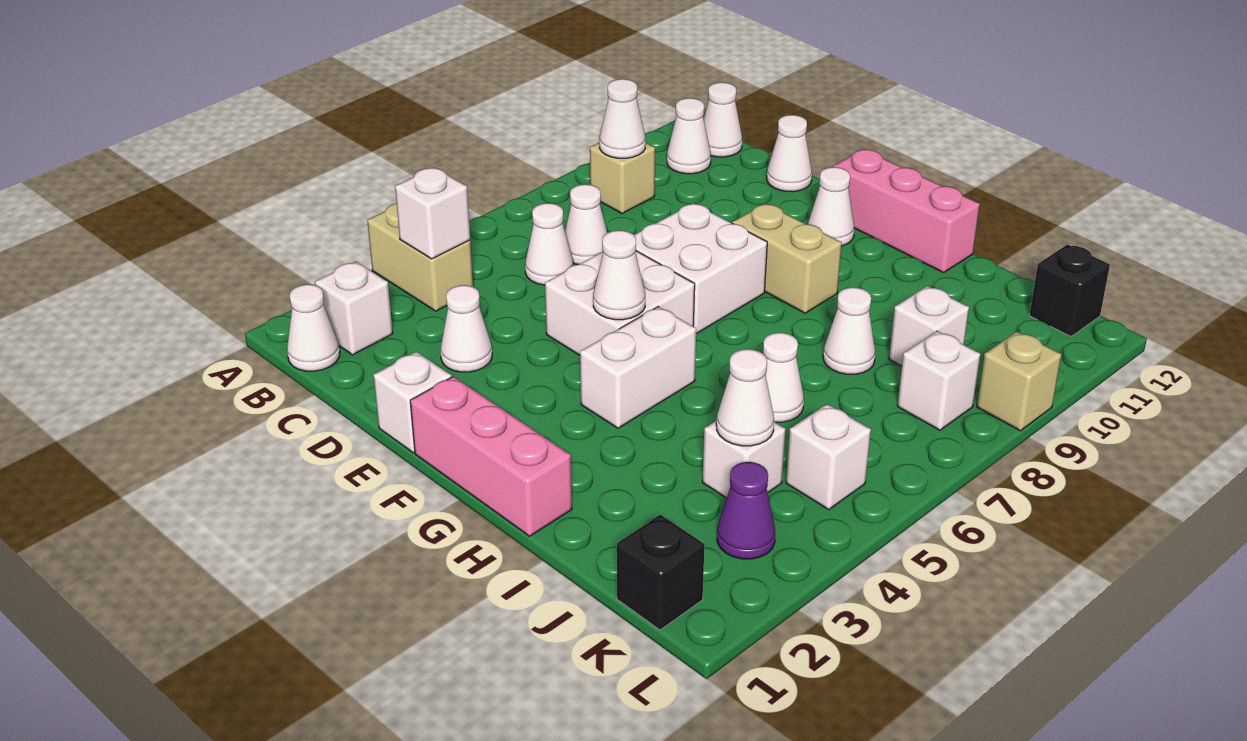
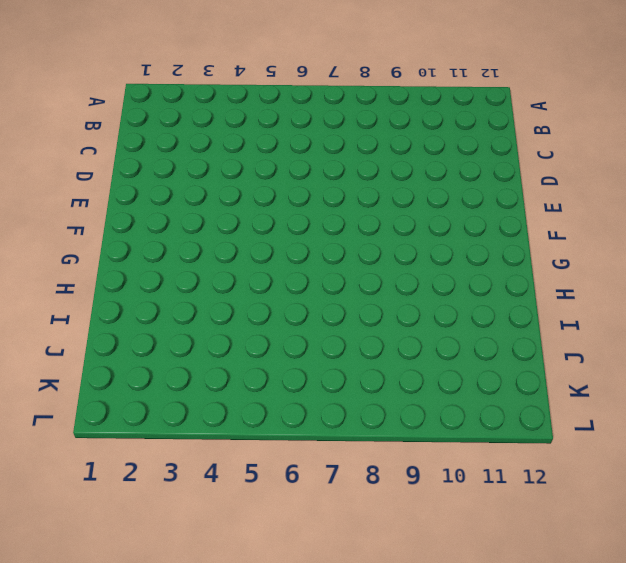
none -> tan 1x2 brick [367,203,473,311]
none -> white 1x1 cone [287,284,340,371]
none -> white 1x1 brick [315,262,393,355]
none -> tan 1x1 brick [590,142,655,214]

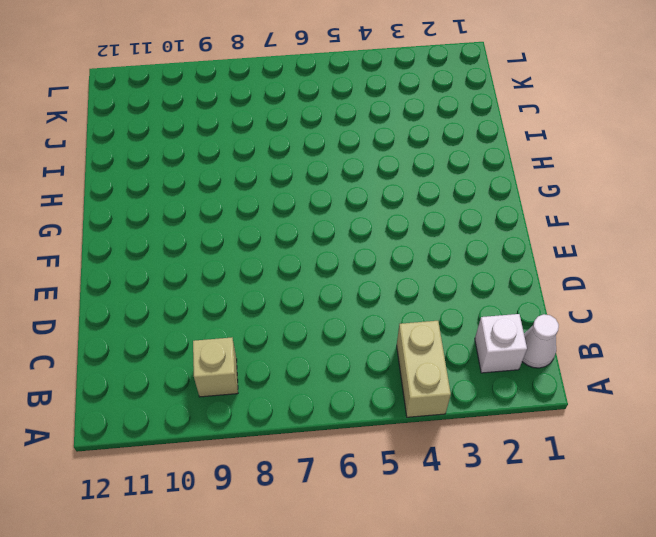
none -> white 1x1 cone [667,98,711,174]
none -> white 1x1 cone [704,82,742,157]
none -> white 1x1 cone [525,203,573,285]
none -> white 1x1 cone [565,184,607,264]

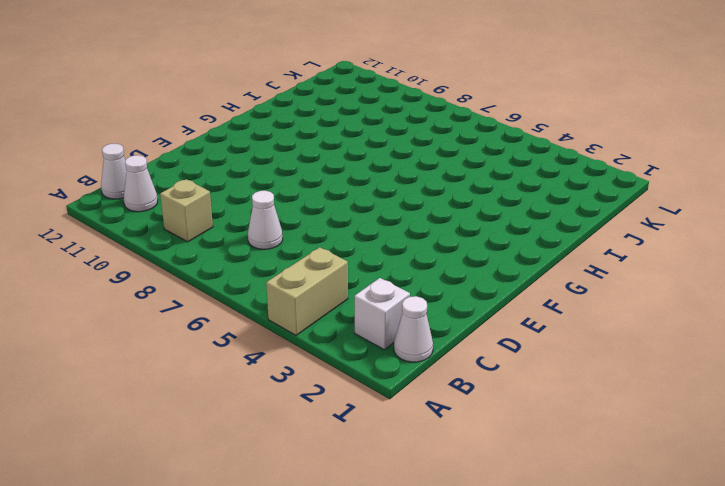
none -> white 1x1 cone [525,203,573,285]
none -> white 1x1 cone [440,285,492,372]
none -> white 1x1 cone [767,115,812,192]
none -> white 1x1 brick [373,352,452,453]

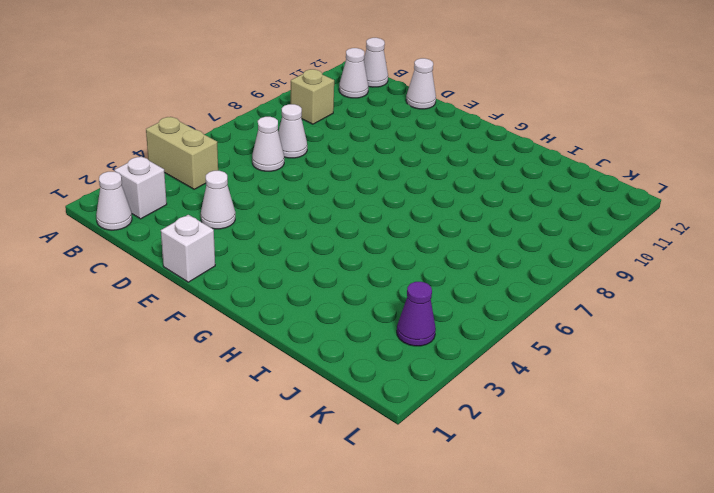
none -> white 2x2 brick [545,251,695,355]
none -> white 2x2 brick [634,203,767,334]
none -> pink 1x3 brick [410,376,572,536]
none -> tan 1x2 brick [732,204,842,313]

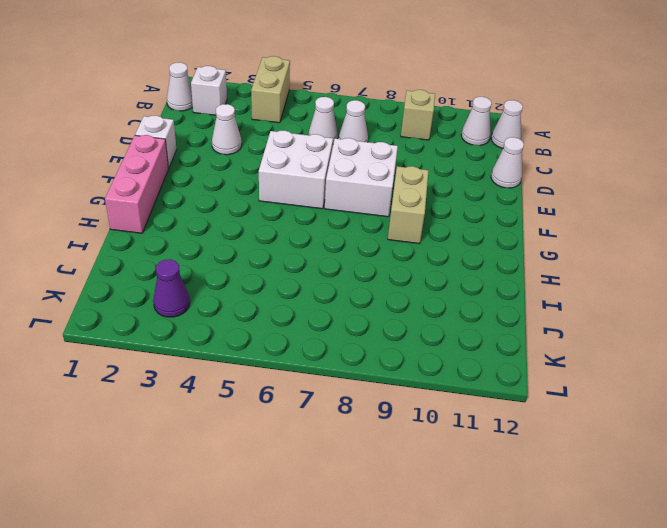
none -> white 1x1 cone [808,167,855,246]
none -> pink 1x3 brick [833,149,980,273]
none -> white 1x2 brick [580,306,696,428]
none -> white 1x1 cone [763,333,804,422]

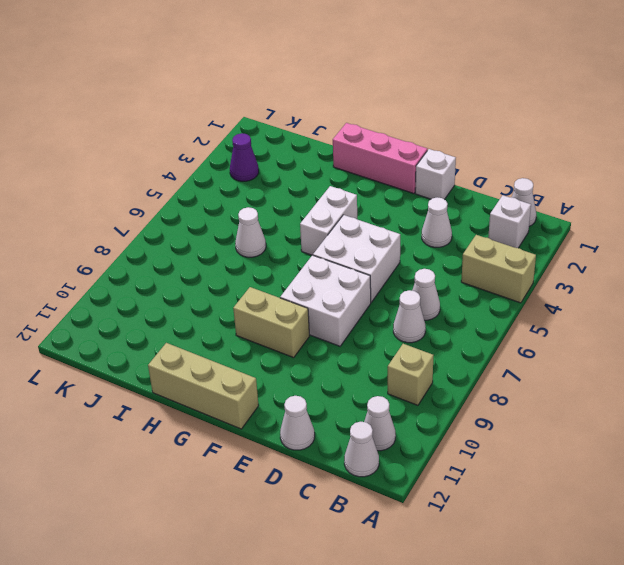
tan 1x3 brick [148,343,259,429] -> pink 1x3 brick [833,149,980,273]
none -> white 1x1 cone [808,167,855,246]
none -> white 1x1 cone [823,287,876,374]
none -> white 1x1 brick [702,420,786,498]
none -> white 1x1 brick [889,286,969,366]

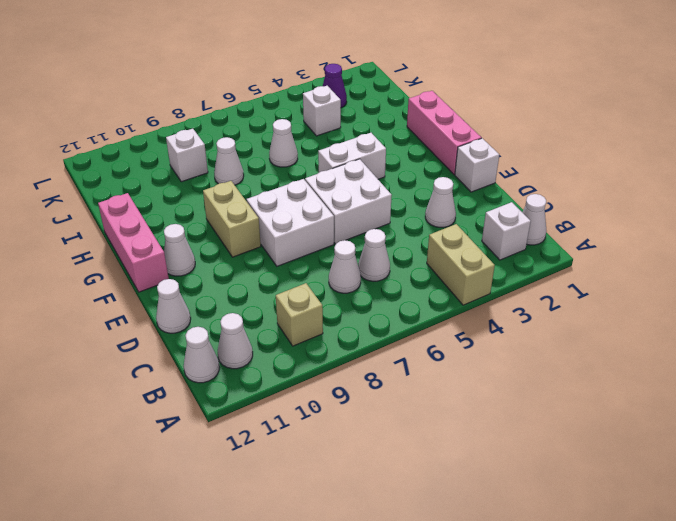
none -> black 1x1 brick [617,515,705,630]
none -> white 1x1 brick [786,404,871,509]
none -> white 1x1 brick [897,331,980,430]
none -> black 1x1 brick [1029,245,1110,336]

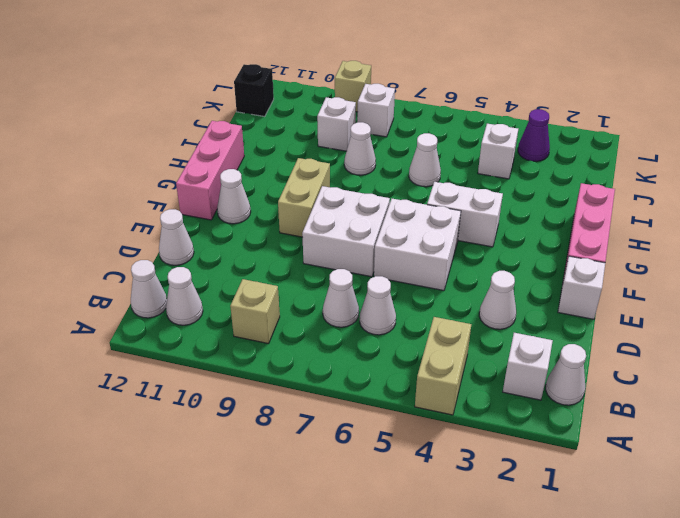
none -> black 1x1 brick [617,515,705,630]
none -> white 1x1 brick [786,404,871,509]
none -> white 1x1 brick [395,168,470,259]
none -> white 1x1 cone [599,79,645,158]

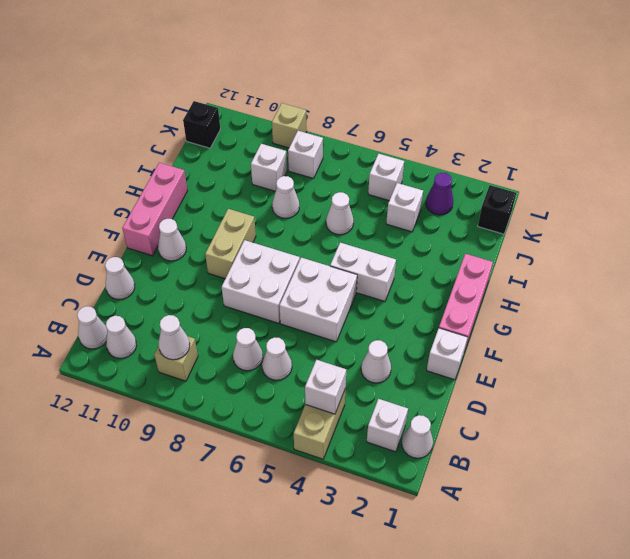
none -> white 1x1 cone [593,230,645,320]
none -> white 1x1 cone [716,349,774,446]

